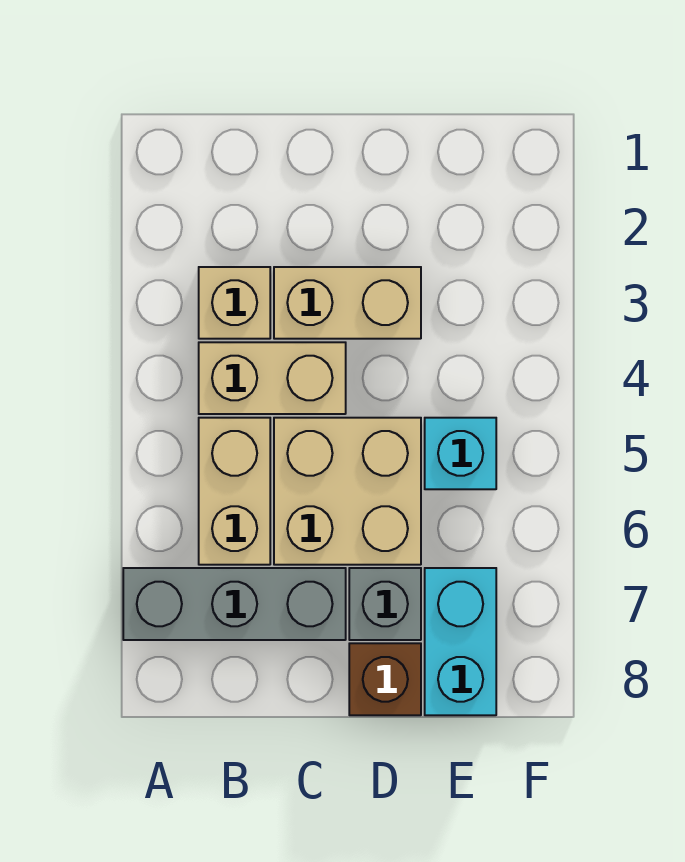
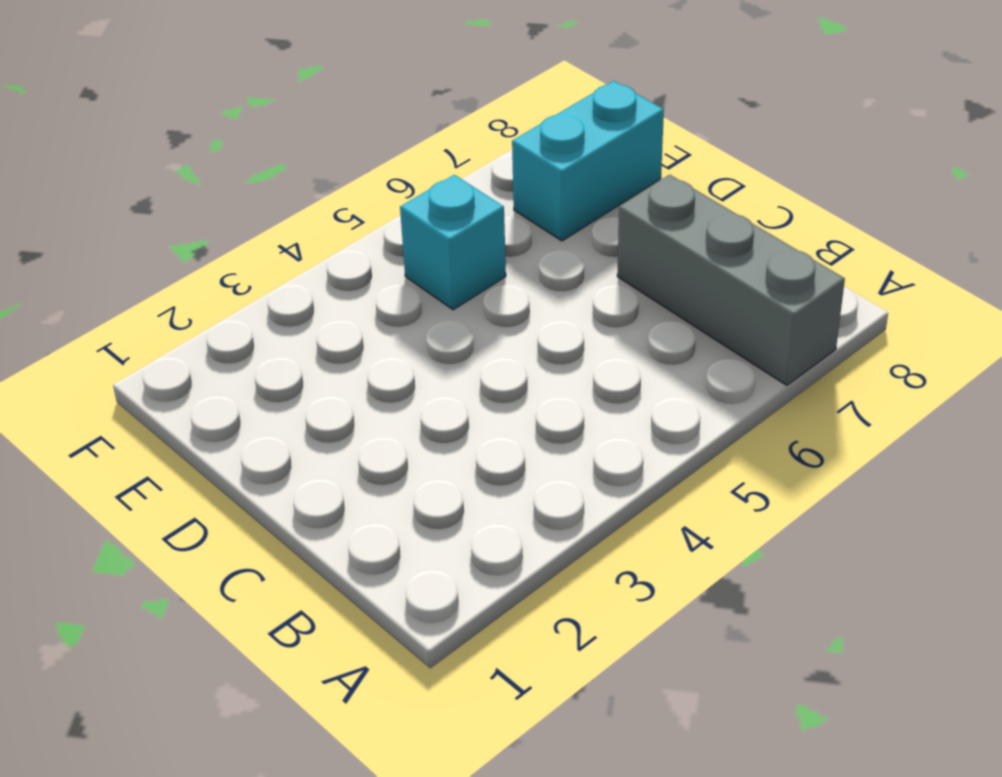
none -> tan 1x1 brick [199,267,270,339]
none -> tan 1x2 brick [199,342,346,414]

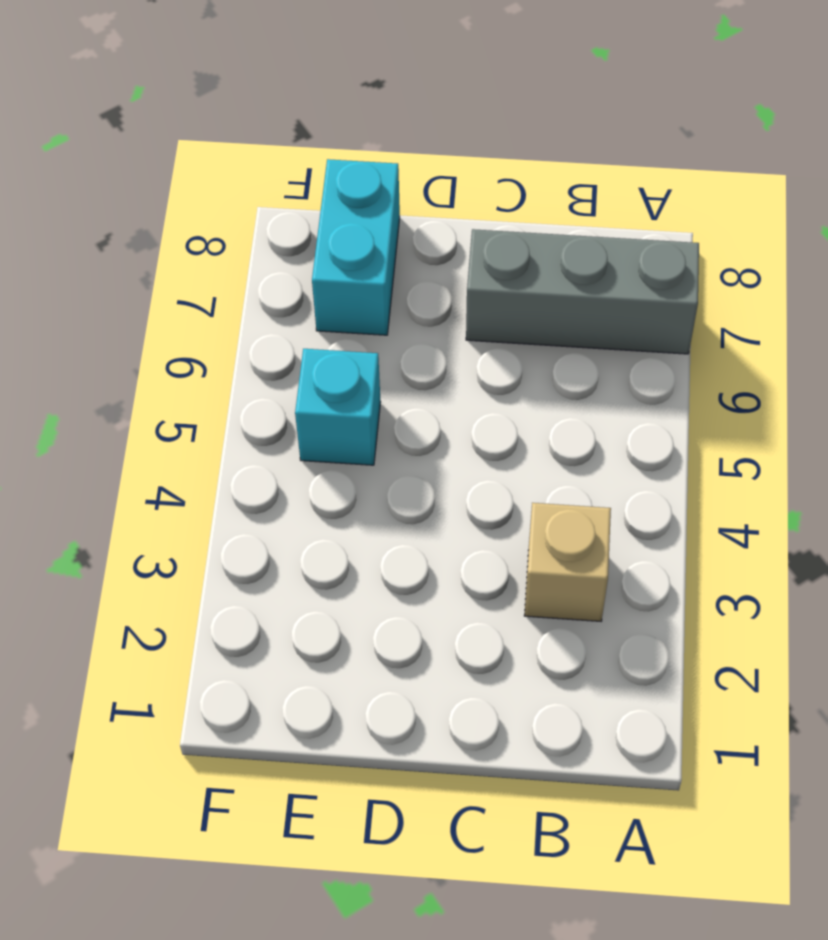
none -> tan 1x2 brick [199,342,346,414]
none -> tan 1x2 brick [199,418,270,565]

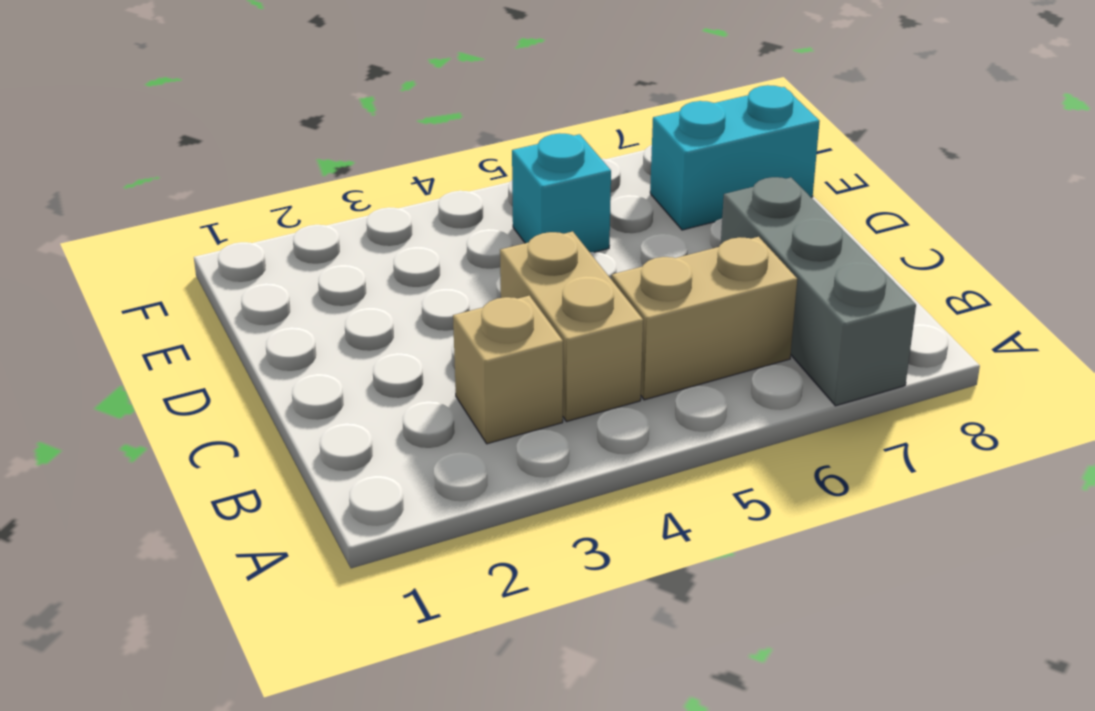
none -> tan 1x2 brick [274,267,421,339]
none -> tan 2x2 brick [274,418,421,565]

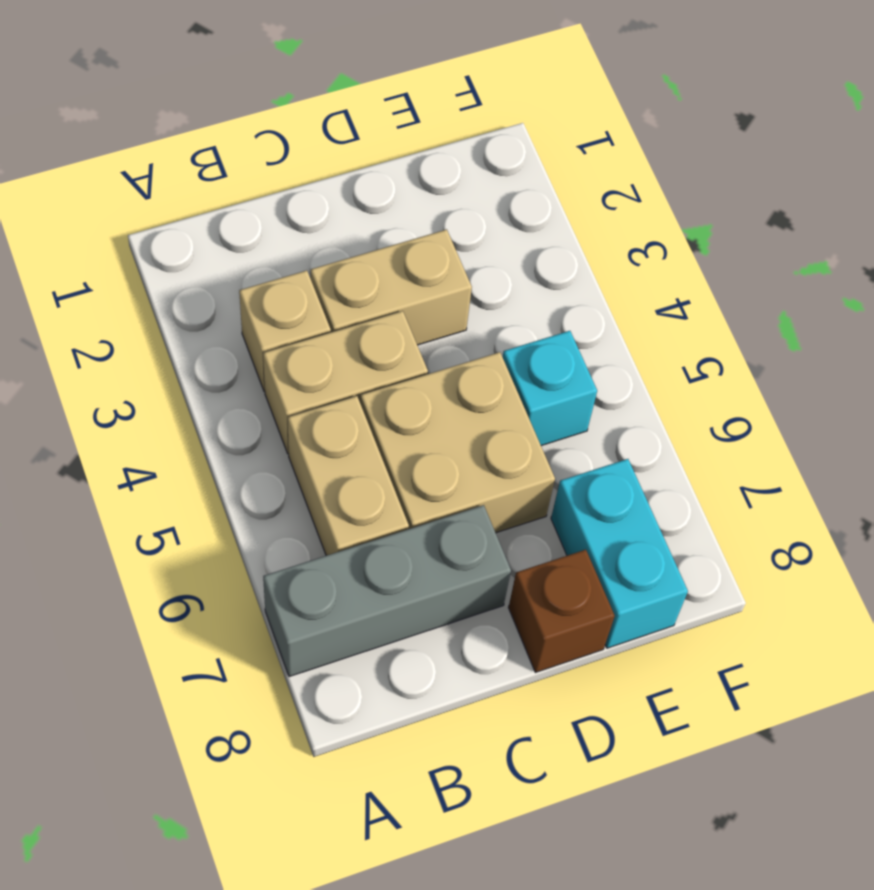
none -> grey 1x1 brick [349,568,421,640]

